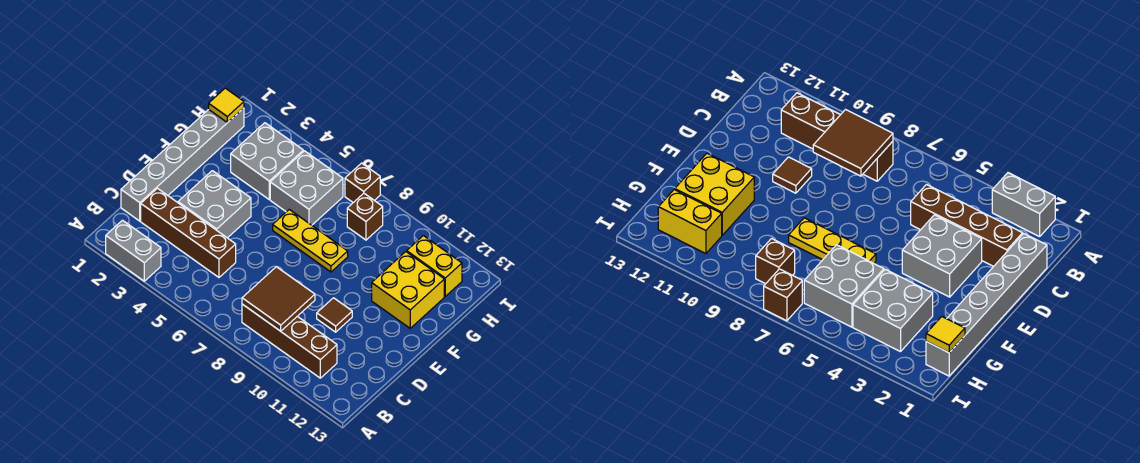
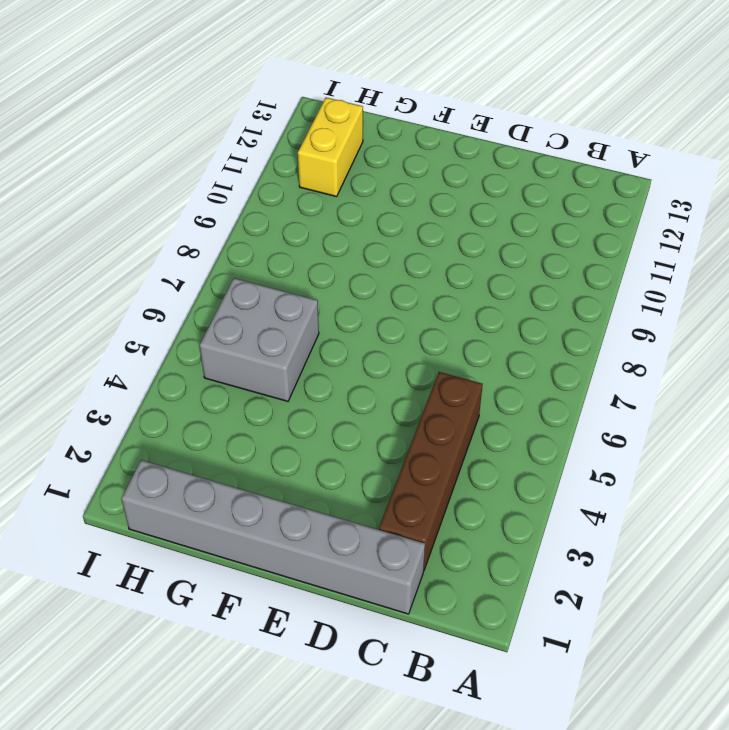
none -> grey 1x2 brick [106,220,161,281]
none -> brown 1x4 brick [242,304,337,378]
none -> grey 2x2 brick [178,171,251,238]

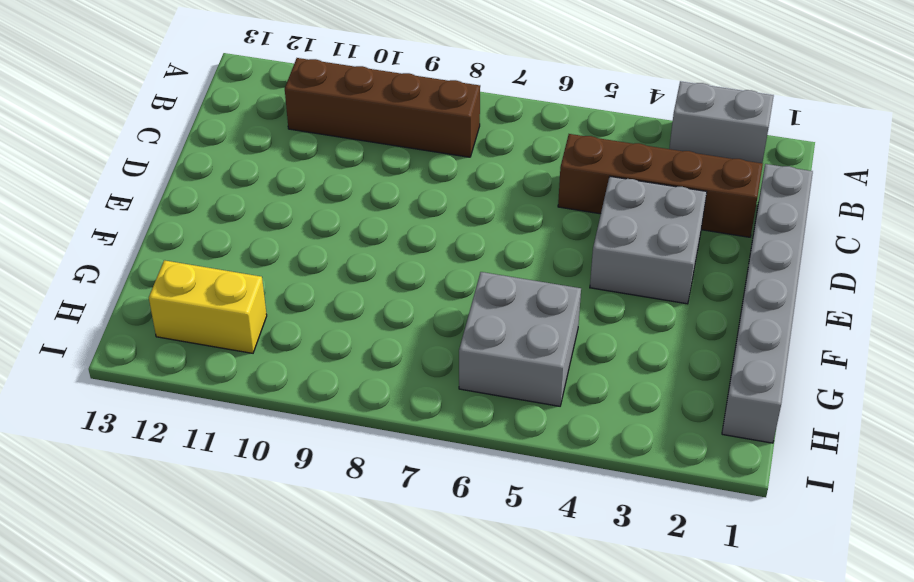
none -> brown 1x1 tile [317,298,352,332]
none -> yellow 1x3 plate [273,210,348,272]
none -> yellow 2x2 brick [372,252,444,328]

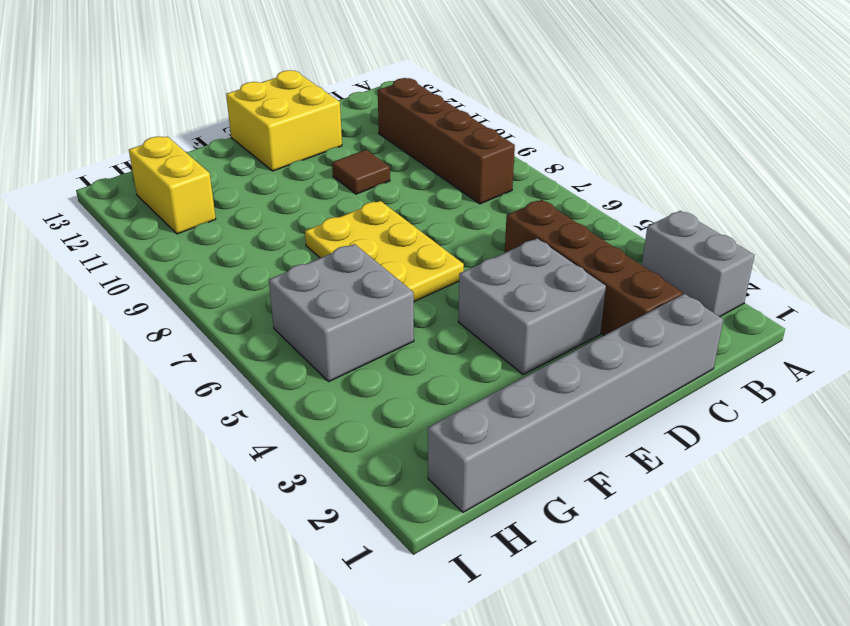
yellow 2x2 brick [226,70,342,171] -> yellow 2x2 brick moved to [372,252,444,328]
yellow 2x3 plate [305,201,464,302] -> yellow 1x3 plate [273,210,348,272]
none -> grey 2x2 brick [231,123,303,199]
none -> brown 1x1 brick [347,193,383,240]
none -> brown 1x1 brick [345,163,380,203]

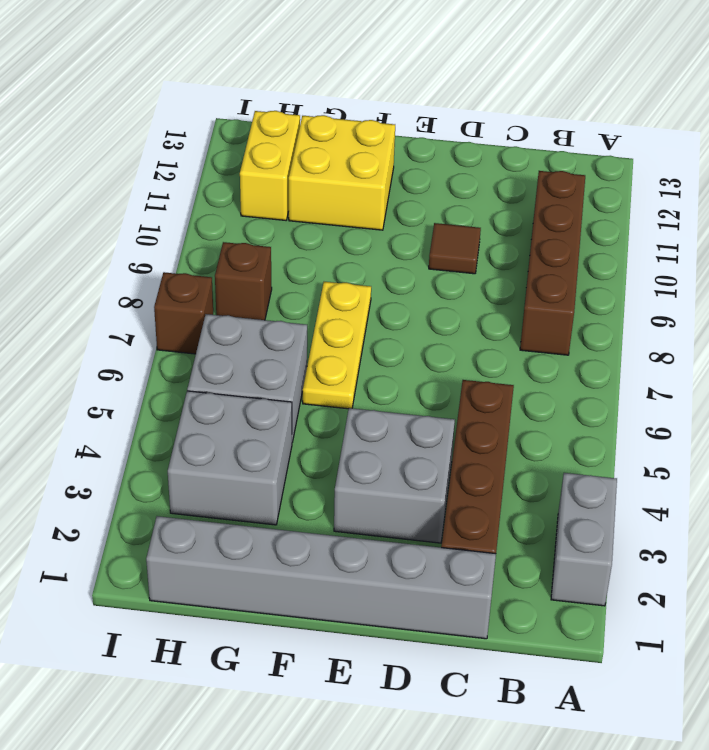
none -> brown 2x2 tile [242,267,315,331]
none -> yellow 1x1 tile [209,88,244,123]

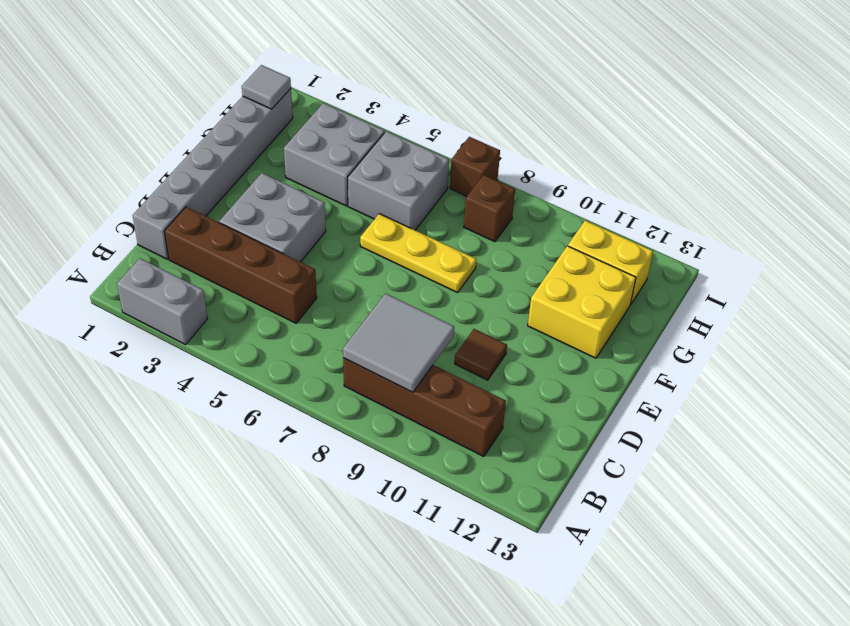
grey 2x2 tile [343,293,454,392] -> brown 2x2 tile [242,267,315,331]
grey 1x1 tile [242,65,291,109] -> yellow 1x1 tile [209,88,244,123]

